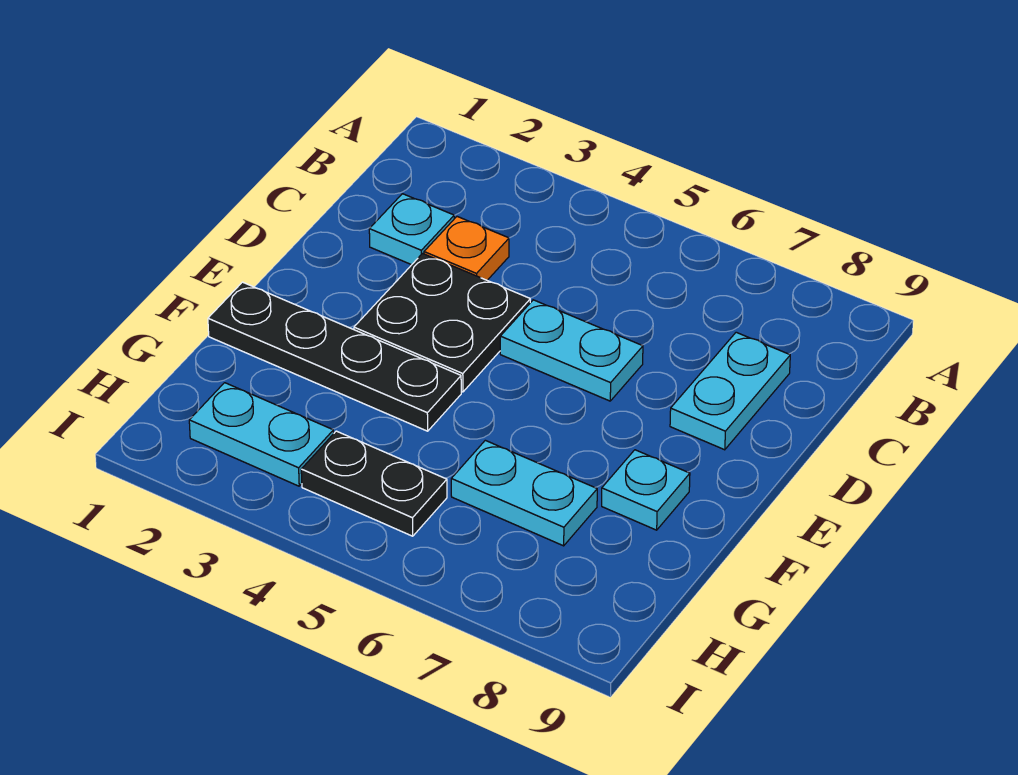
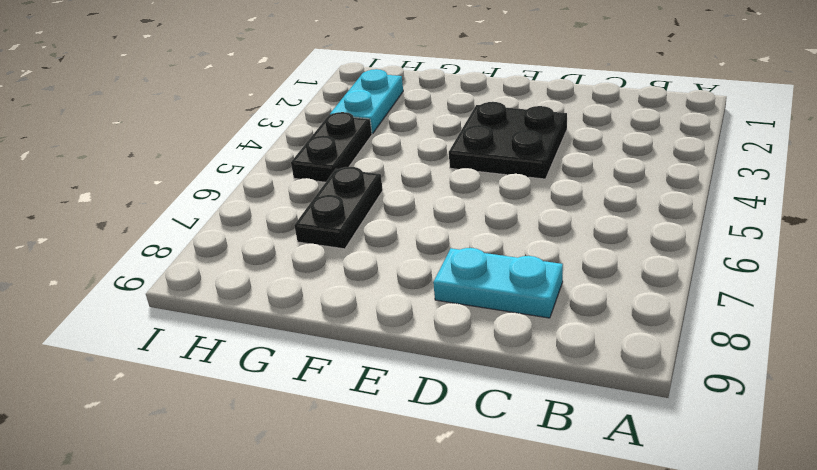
black 1x2 plate [294,167,383,249] -> cyan 1x2 plate [451,440,597,546]
none -> cyan 1x1 plate [369,194,454,265]
none -> orange 1x1 plate [424,217,509,280]

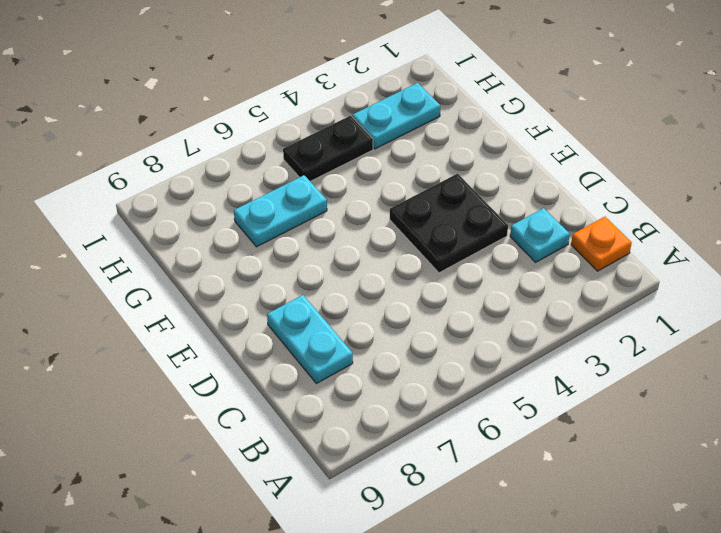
orange 1x1 plate [571,217,632,271] -> orange 1x1 plate moved to [424,217,509,280]
none -> cyan 1x2 plate [500,300,643,401]
none -> black 1x4 plate [208,282,461,431]

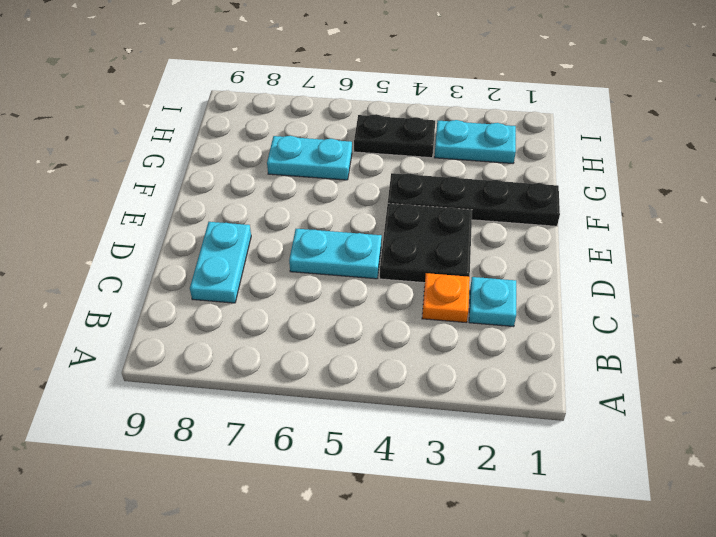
none -> cyan 1x1 plate [602,450,690,530]

